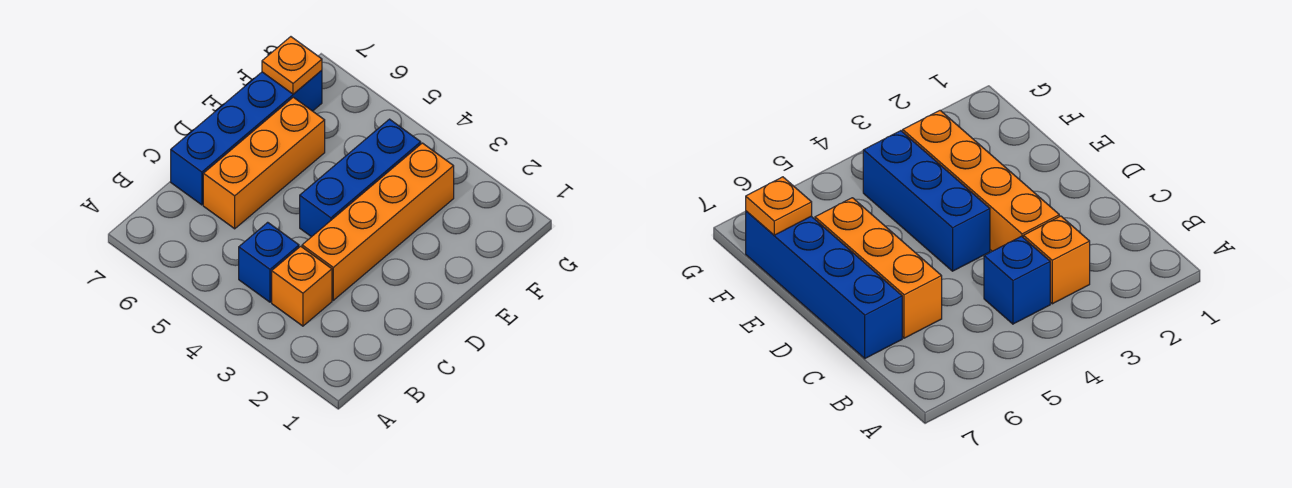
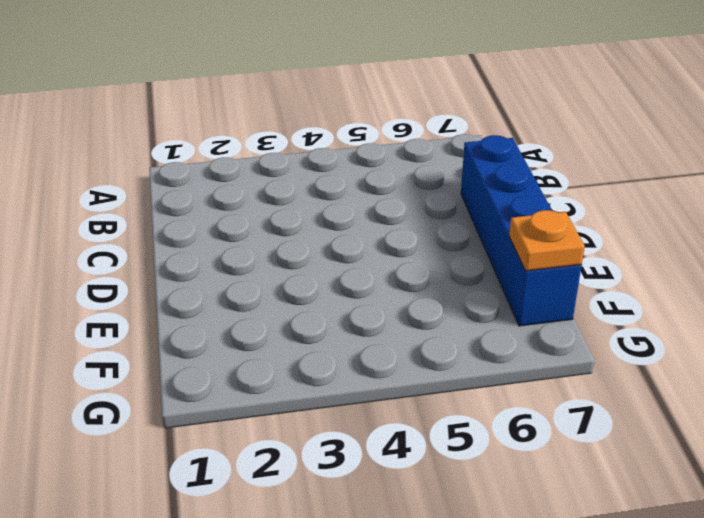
none -> orange 1x1 brick [272,246,332,326]
none -> blue 1x1 brick [239,222,299,302]

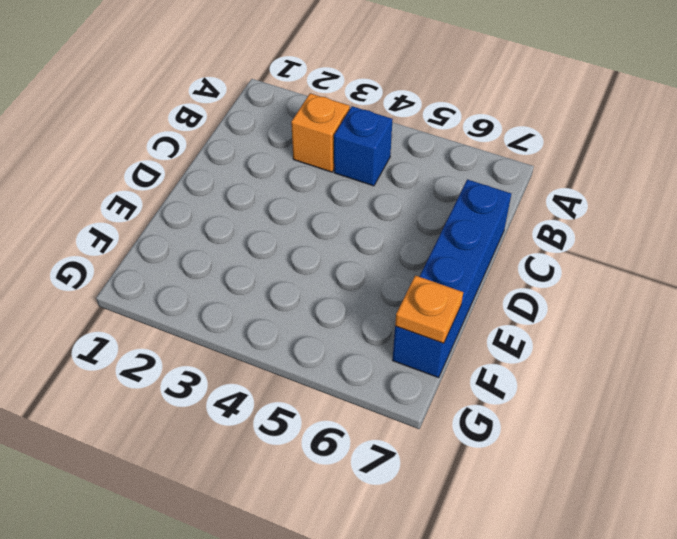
none -> orange 1x4 brick [302,143,454,300]
none -> orange 1x3 brick [203,97,325,229]

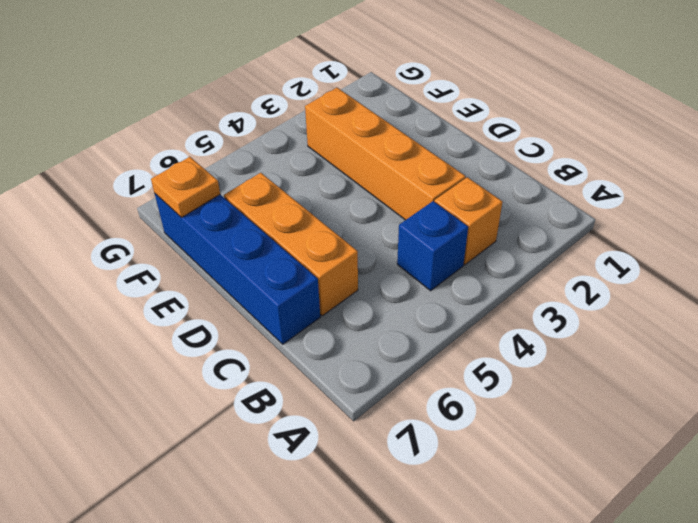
none -> blue 1x3 brick [300,119,421,237]

